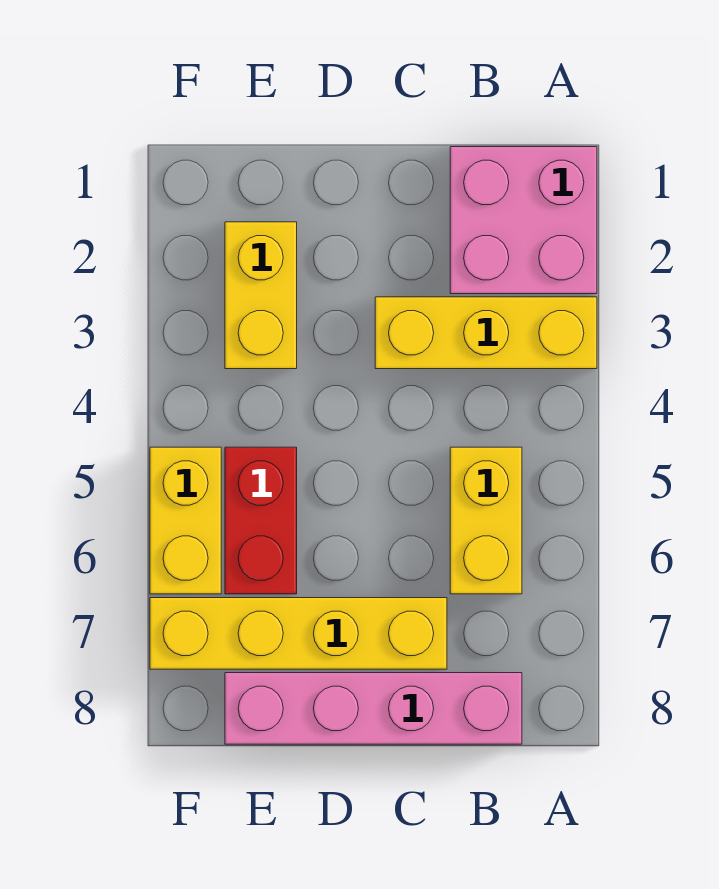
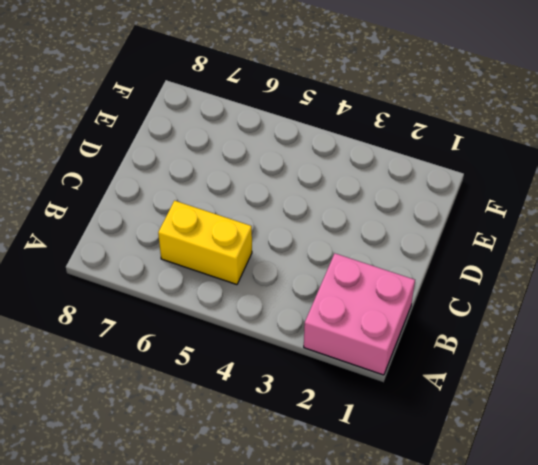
none -> yellow 1x3 brick [375,297,597,369]
none -> pink 1x4 brick [225,673,522,744]

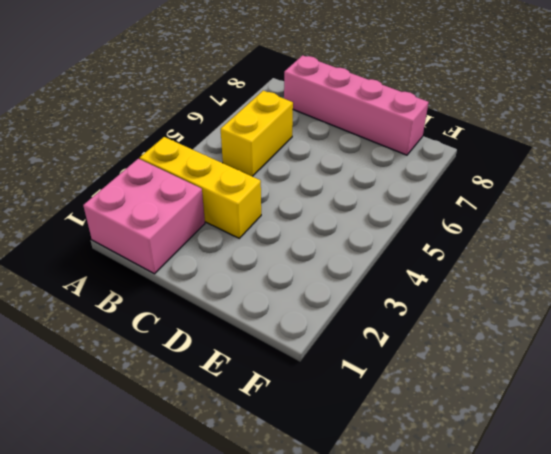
none -> yellow 1x4 brick [150,598,447,669]
none -> yellow 1x2 brick [225,222,297,369]

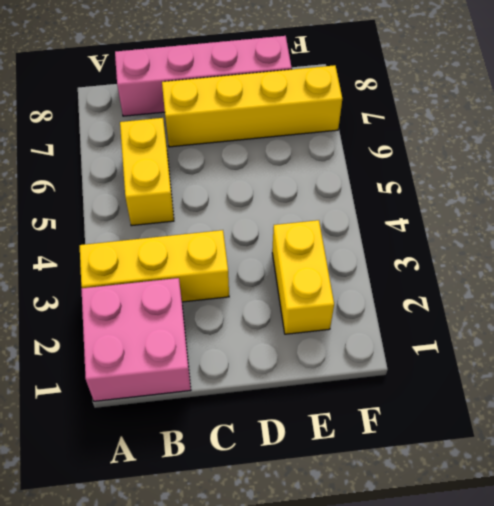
none -> red 1x2 brick [225,447,297,594]
none -> yellow 1x2 brick [150,447,221,594]

